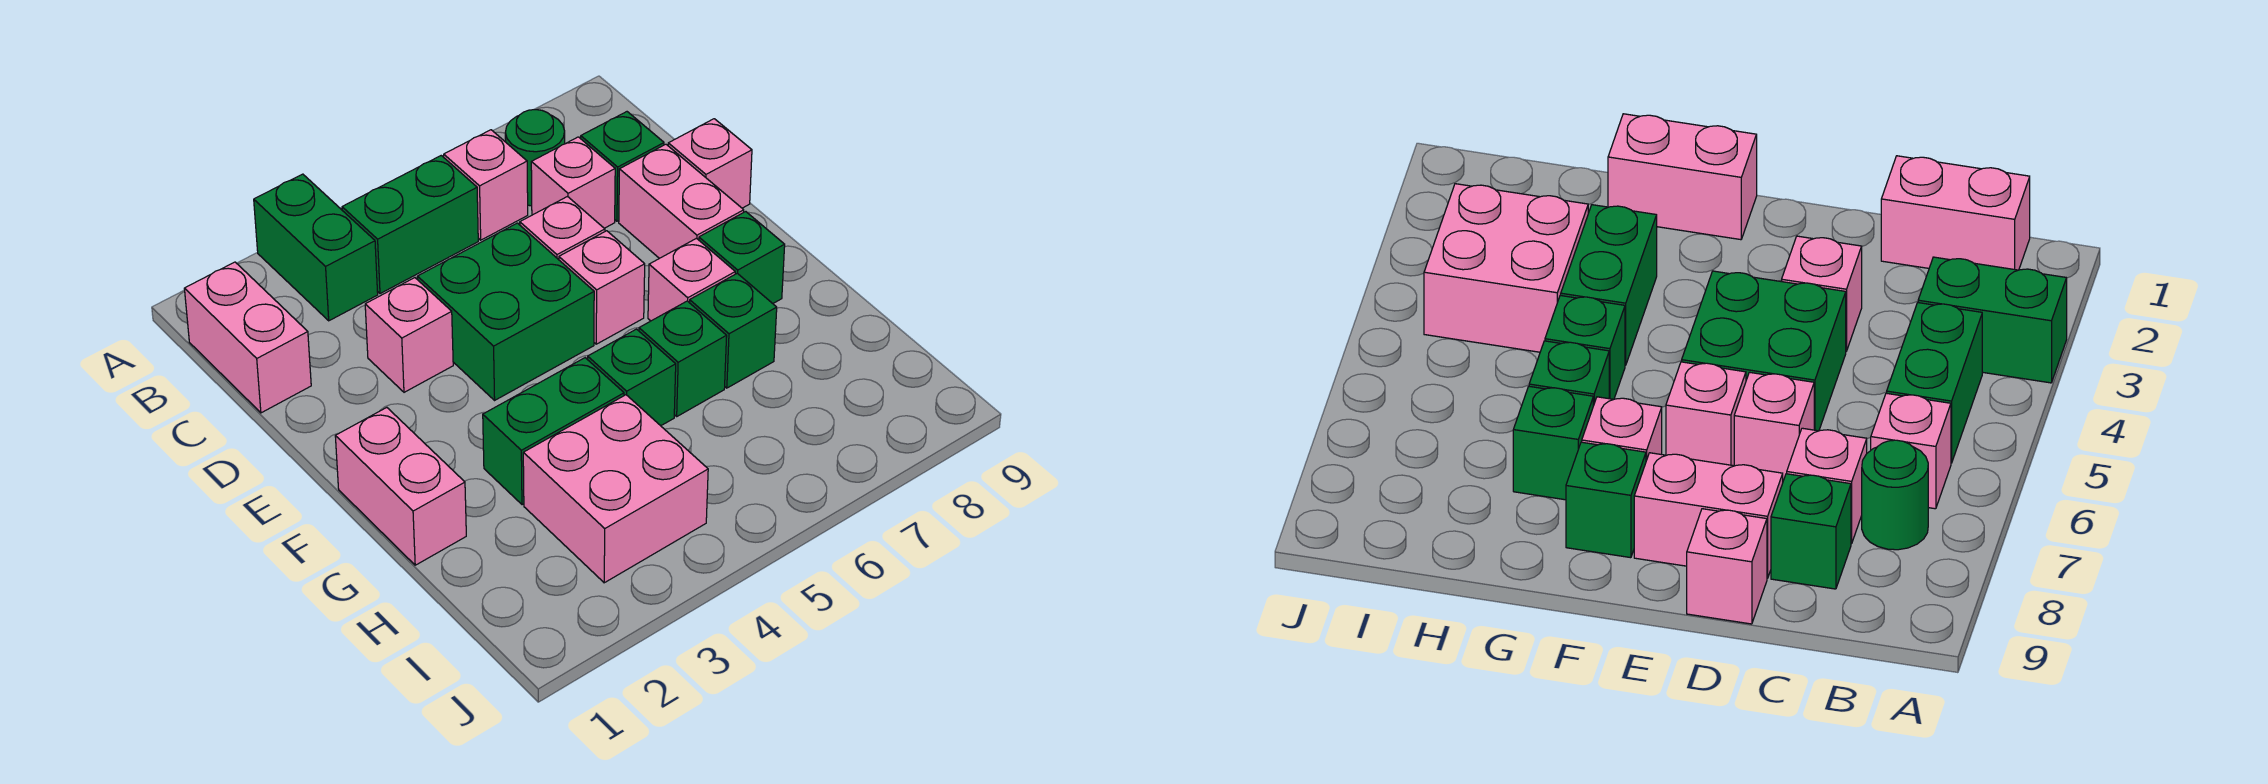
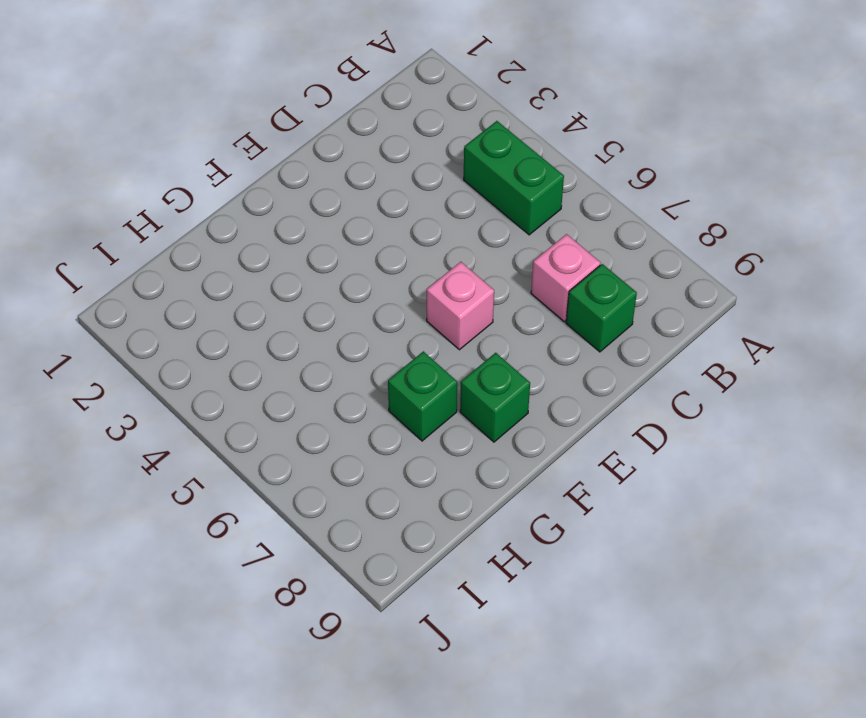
none -> green 1x2 brick [254,174,378,321]
none -> pink 1x2 brick [184,262,311,413]
none -> pink 1x1 brick [444,130,528,240]

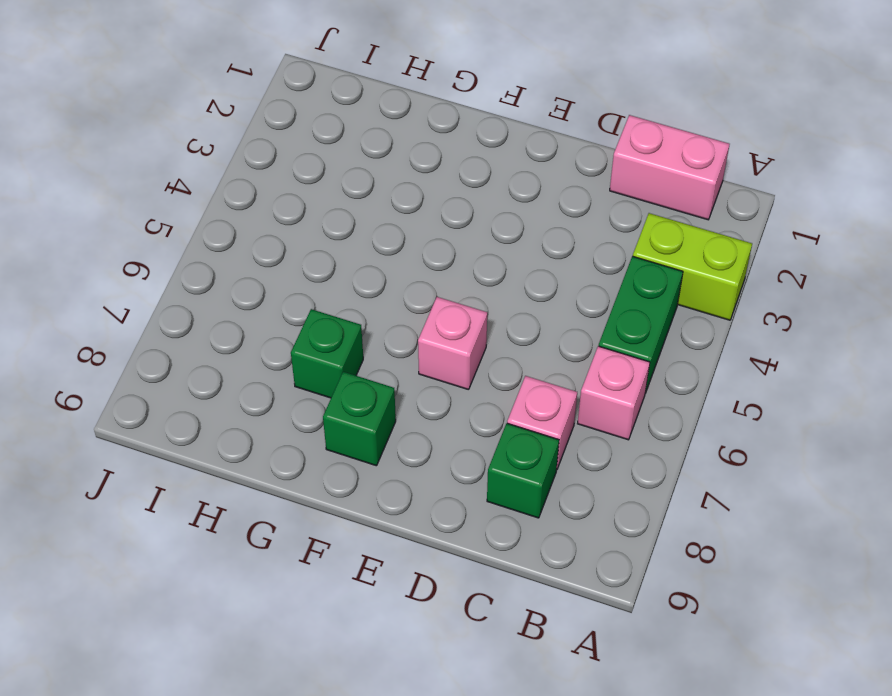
lime 1x2 brick [633,213,752,320] -> green 1x2 brick [254,174,378,321]
none -> green 1x1 round brick [505,110,565,206]
none -> pink 1x1 brick [365,278,453,392]
none -> green 2x2 brick [417,223,594,400]

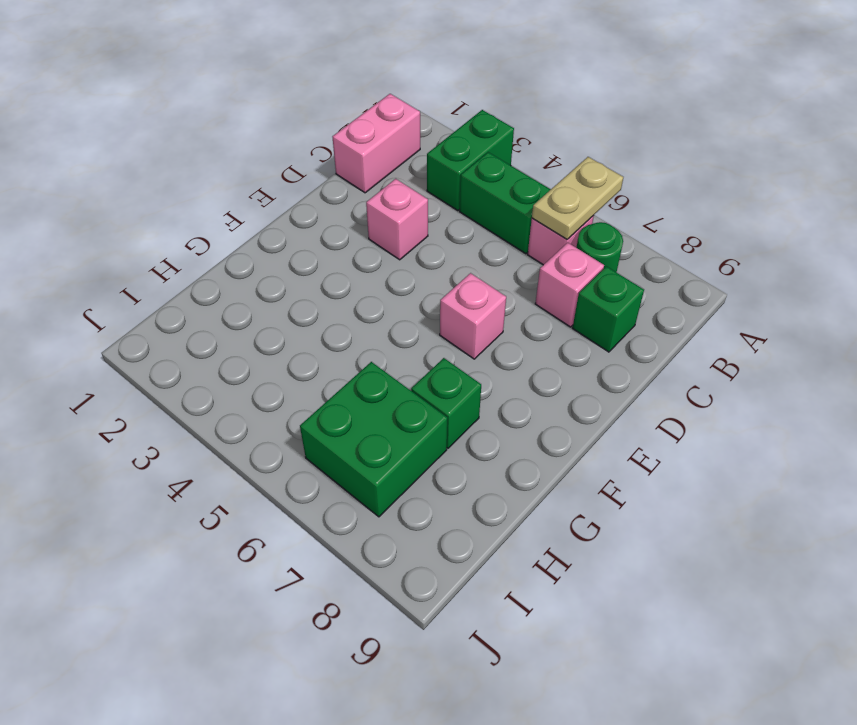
tan 1x2 plate [532,157,623,239] -> none
green 2x2 brick [300,362,447,517] -> green 2x2 brick moved to [417,223,594,400]
none -> pink 1x1 brick [520,197,605,260]
none -> pink 1x2 brick [619,144,744,258]
none -> pink 1x1 brick [668,119,752,208]

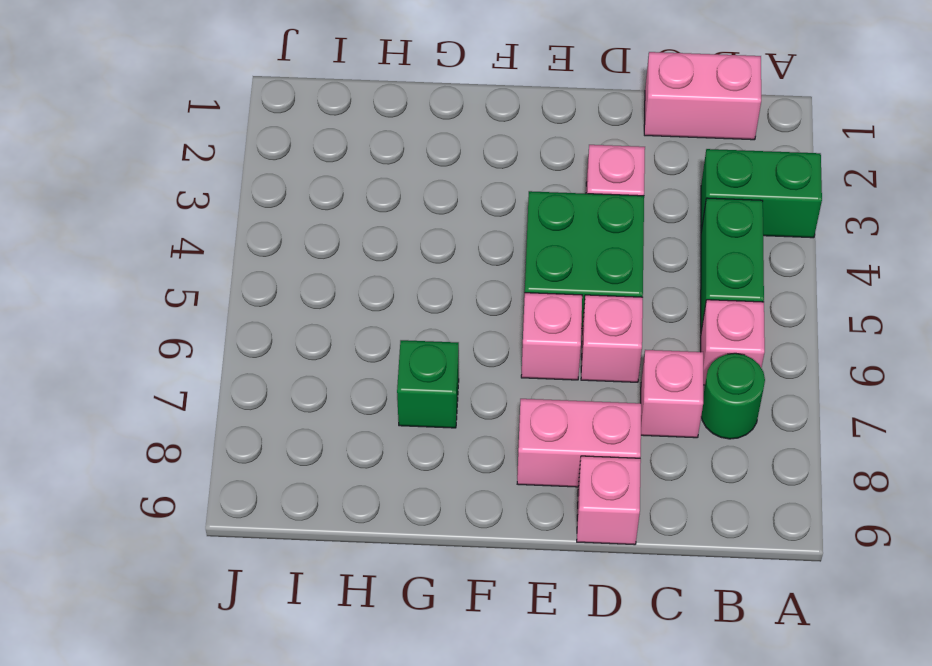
none -> green 1x1 brick [581,112,664,221]
none -> pink 1x2 brick [335,408,466,565]
none -> pink 1x1 brick [648,238,735,321]

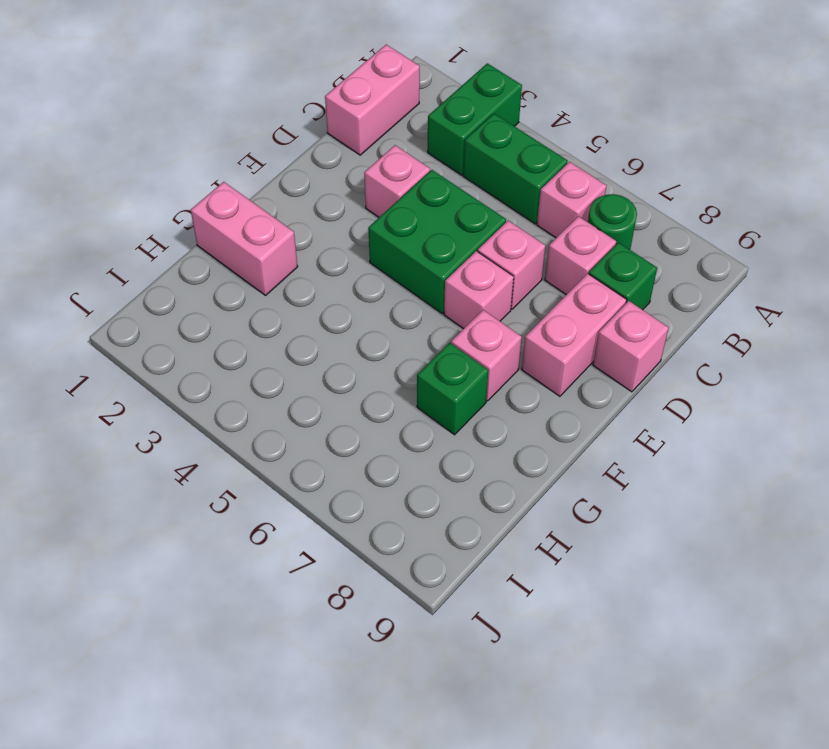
pink 1x2 brick [191,182,298,295] -> pink 1x2 brick turned to [335,408,466,565]
none -> green 1x1 brick [699,212,785,303]
none -> green 1x2 brick [483,358,624,505]
none -> green 1x1 brick [588,329,676,426]

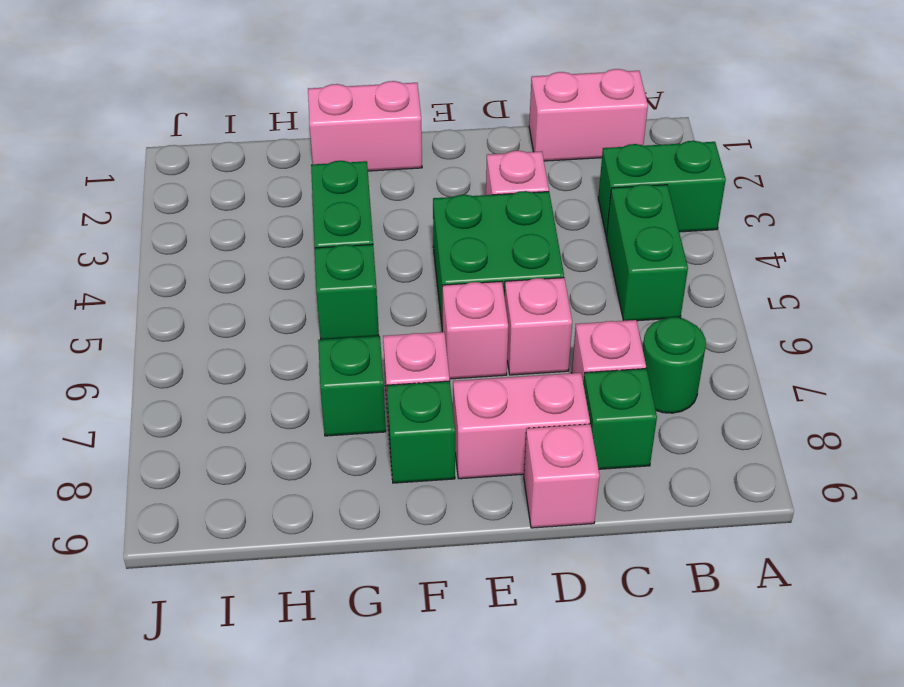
none -> pink 1x1 brick [444,130,528,240]
none -> green 1x1 brick [639,301,727,416]
none -> pink 2x2 brick [523,395,708,583]

